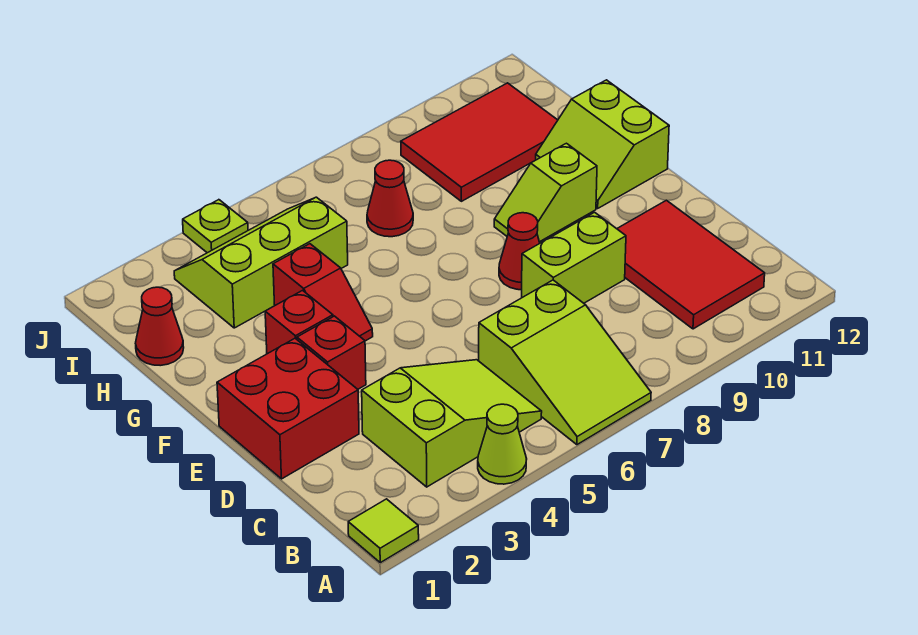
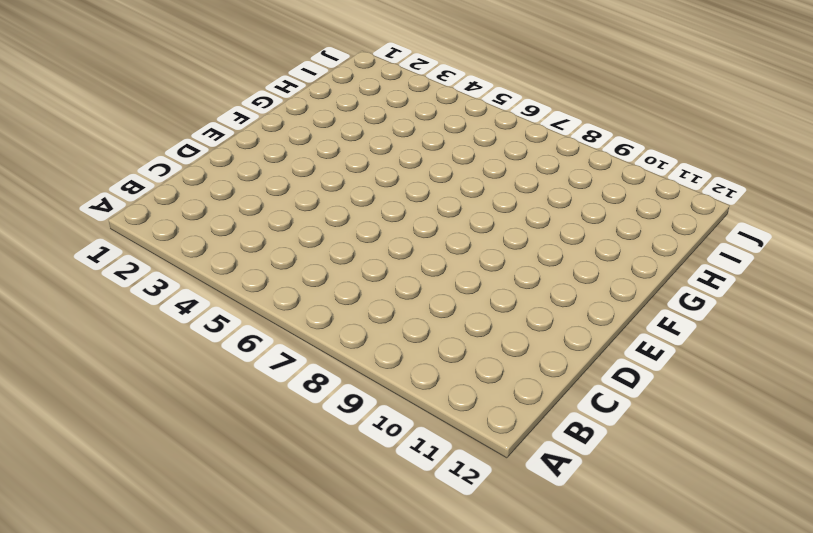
none -> lime 1x1 tile [348,499,419,563]
none -> lime 1x1 cone [478,404,527,484]
none -> lime 2x3 slope [479,280,651,445]

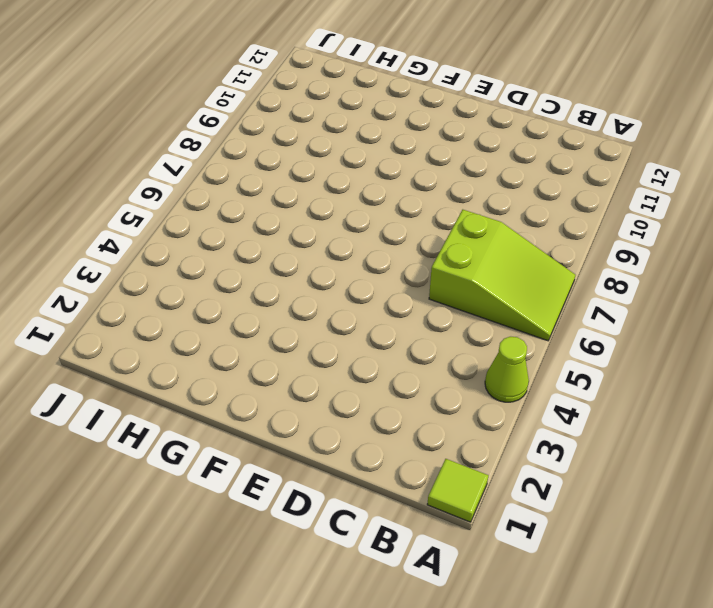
none -> lime 2x3 slope [362,360,542,487]
none -> red 2x3 tile [617,200,765,329]
none -> red 2x2 brick [217,338,359,479]

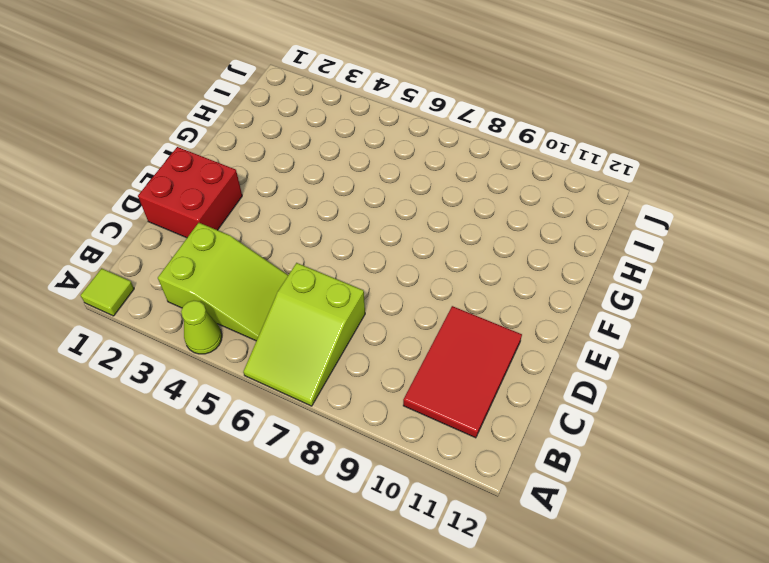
none -> lime 1x2 brick [522,212,626,303]
none -> red 1x1 brick [297,316,366,389]
none -> red 1x1 cone [499,213,540,290]

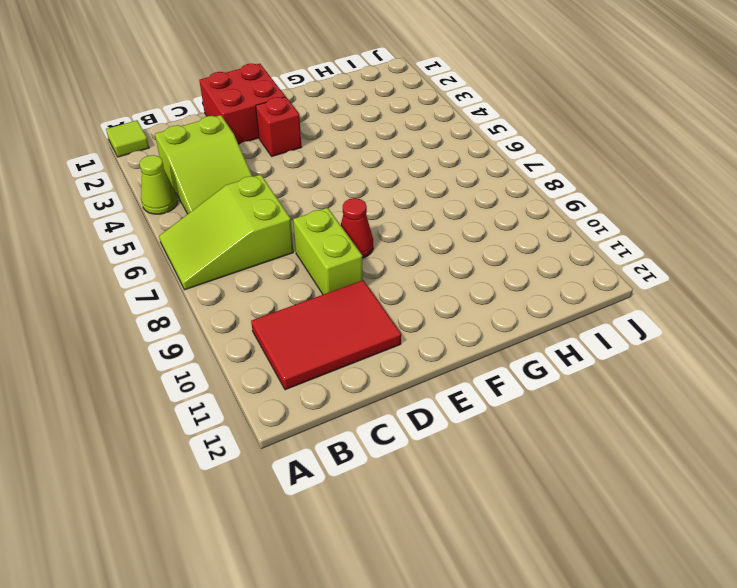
none -> red 1x1 brick [265,290,333,354]
none -> red 1x2 slope [273,244,373,341]
none -> lime 1x2 slope [494,143,597,242]

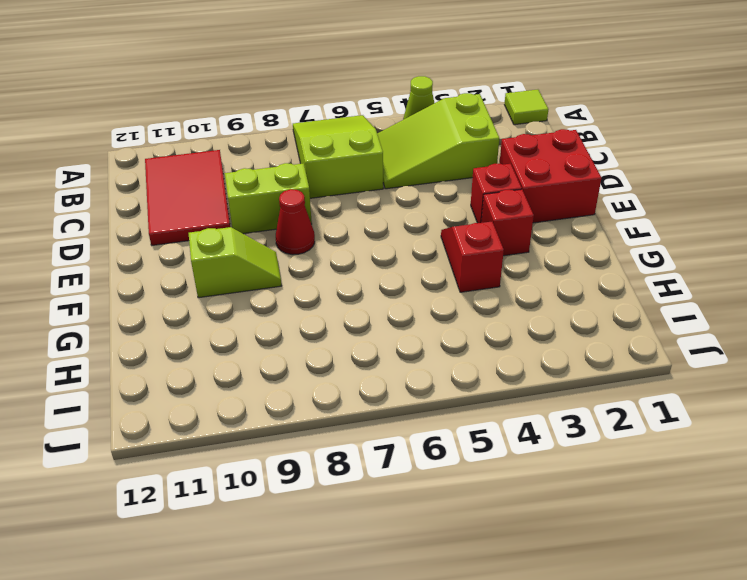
none -> lime 2x2 slope [536,80,669,208]
none -> red 1x1 cone [135,287,184,366]
none -> lime 2x3 slope [174,197,348,328]

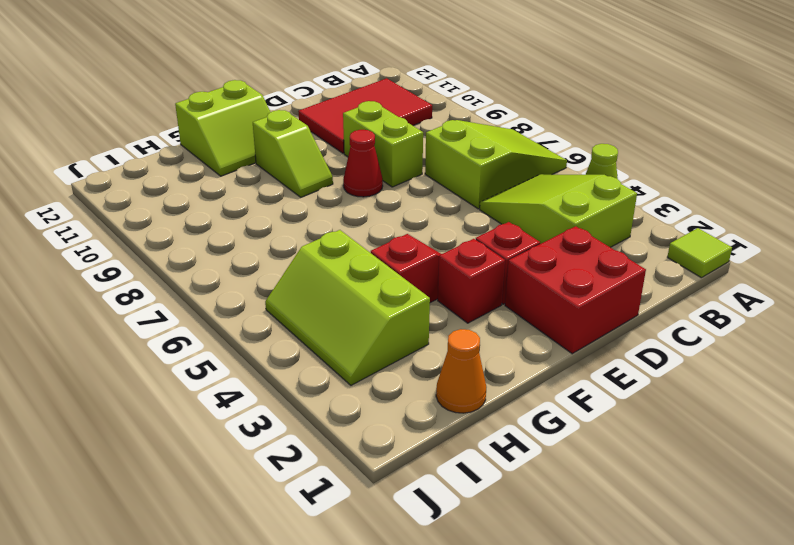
orange 1x1 cone [436,329,486,413] -> red 1x1 cone [135,287,184,366]
none -> red 1x1 cone [367,160,413,237]
none -> red 2x3 tile [401,83,558,201]
none -> lime 1x1 plate [183,200,248,253]

